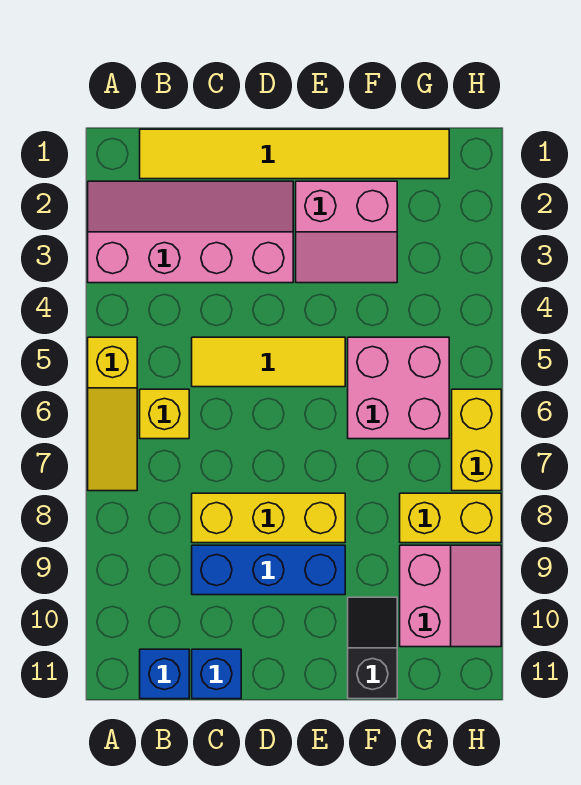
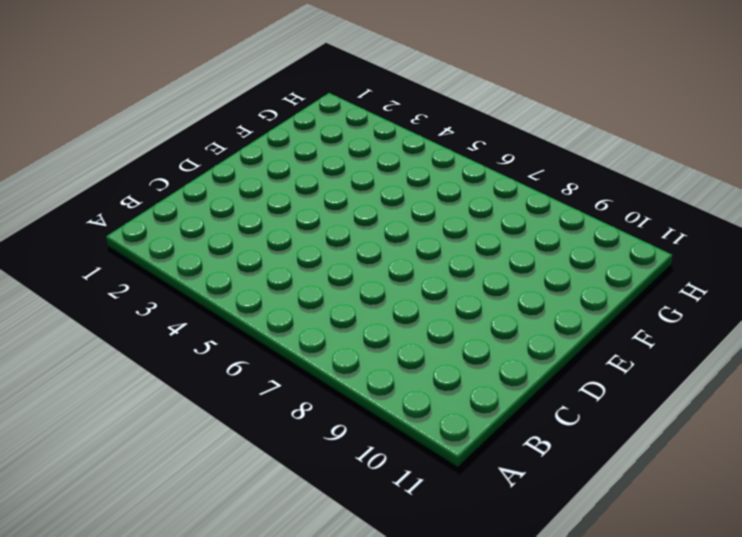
none -> pink 2x4 slope [88,181,293,283]
none -> yellow 1x3 slope [88,337,137,491]
none -> yellow 1x6 tile [140,129,449,179]

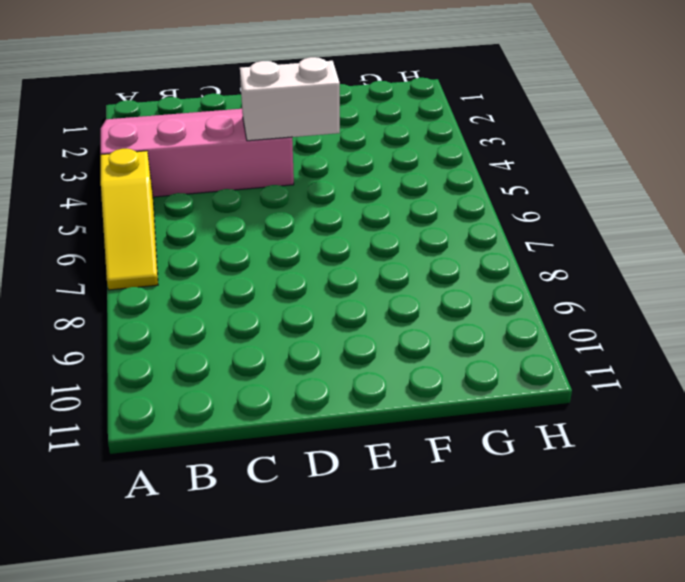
pink 3x4 slope [101,109,294,197] -> pink 2x4 slope [88,181,293,283]
white 1x2 brick [240,57,340,141] -> none
none -> yellow 1x6 tile [140,129,449,179]
none -> yellow 1x1 brick [140,389,189,439]
none -> blue 1x1 brick [140,649,189,699]

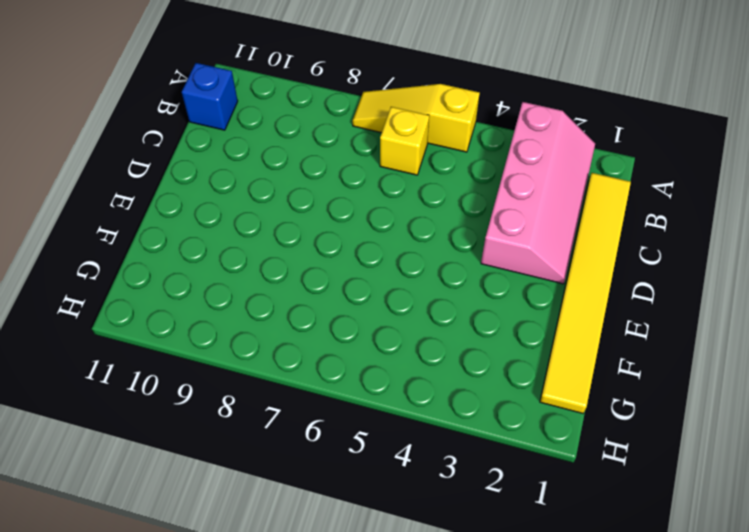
none -> yellow 1x3 tile [192,337,345,387]
none -> yellow 1x3 brick [192,493,345,543]
none -> blue 1x3 brick [192,545,345,595]

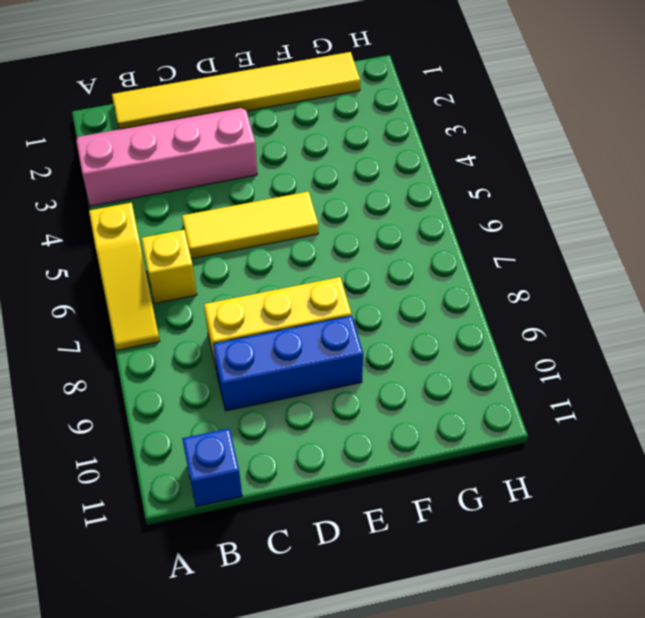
none -> blue 1x1 brick [192,649,241,699]
none -> pink 2x2 slope [296,181,397,283]
none -> pink 2x2 brick [348,337,449,439]

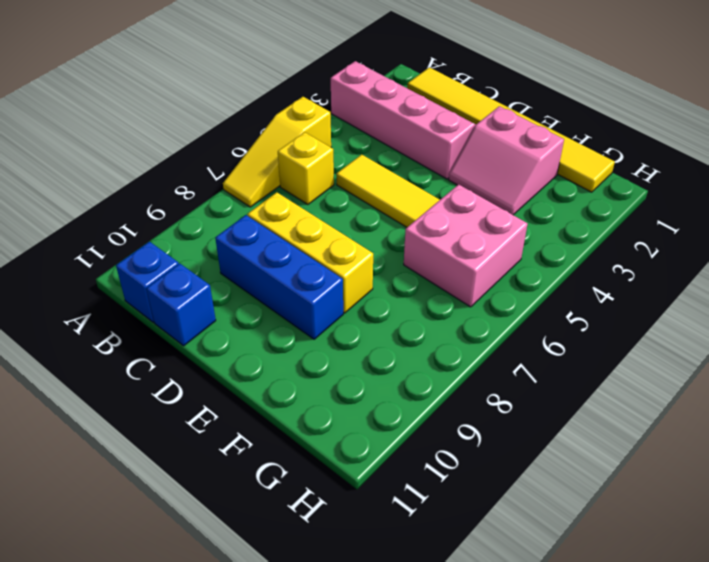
none -> black 1x2 slope [348,597,397,699]
none -> yellow 1x2 brick [400,493,501,543]
none -> pink 2x2 slope [400,545,501,647]

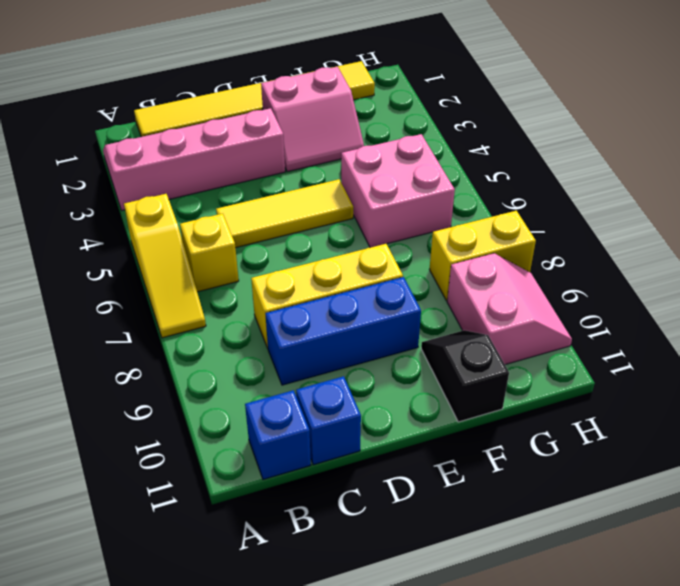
none -> yellow 1x2 brick [452,389,501,491]

